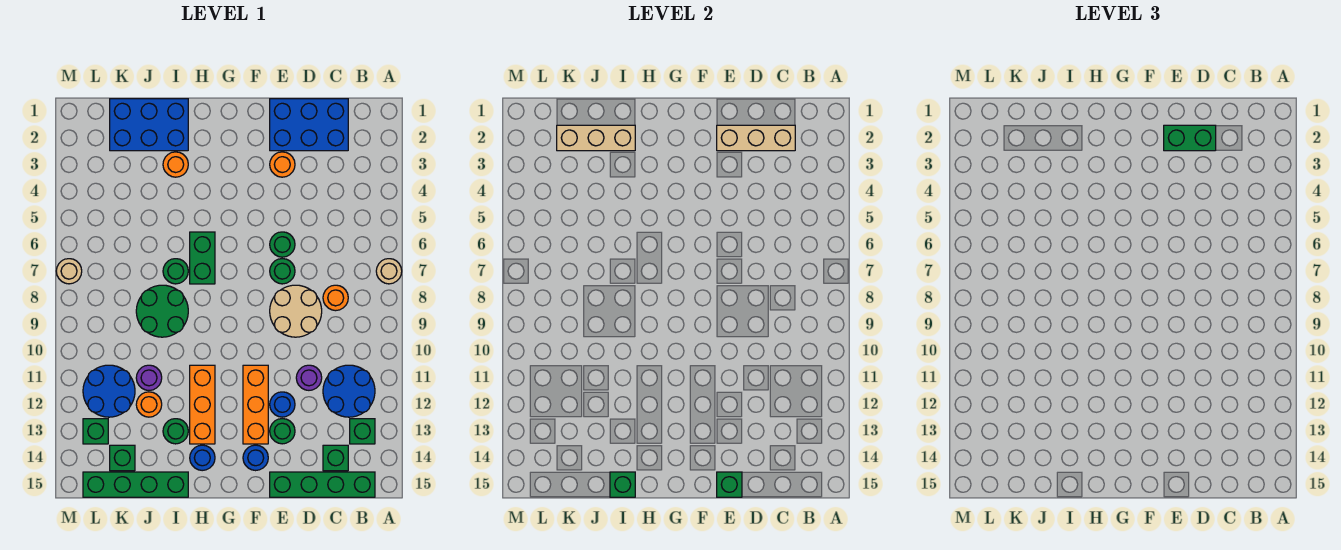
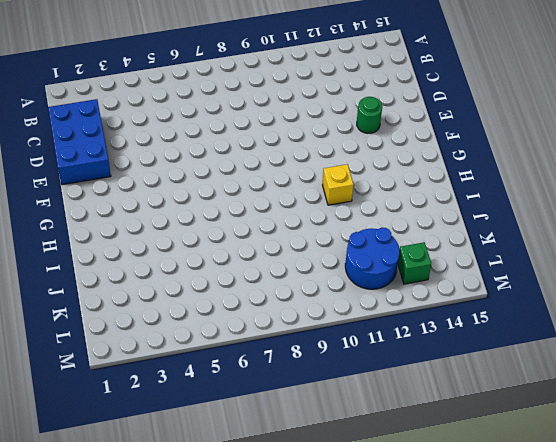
yellow 1x1 brick [323,164,354,205] -> orange 1x3 brick [190,365,215,444]
none -> tan 1x1 round brick [376,259,402,284]
none -> blue 2x2 round brick [323,365,375,417]
none -> green 1x1 brick [350,419,375,444]
none -> green 1x4 brick [270,472,375,497]

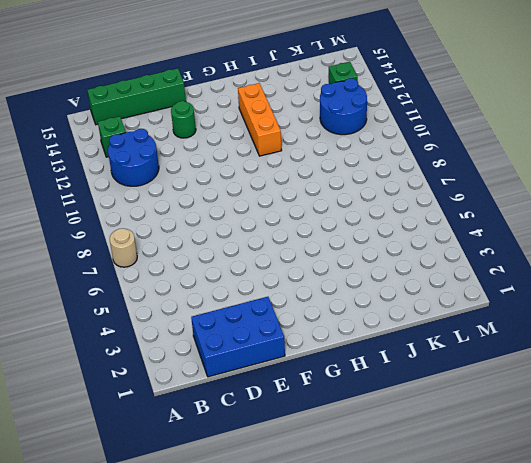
none -> orange 1x1 round brick [323,285,348,311]
none -> green 1x1 brick [323,445,348,471]
none -> tan 2x2 round brick [270,285,322,337]
none -> purple 1x1 round brick [296,365,322,390]

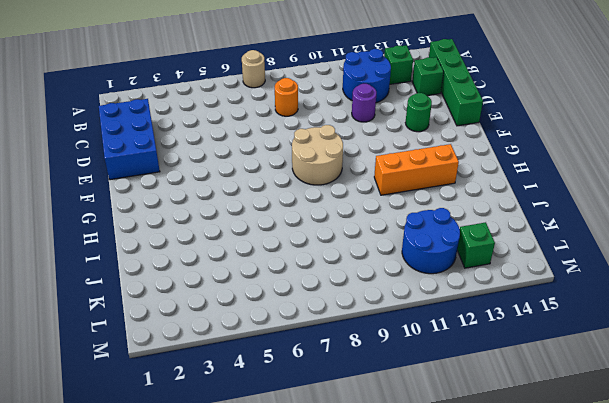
tan 2x2 round brick [292,125,343,185] -> tan 2x2 round brick moved to [270,285,322,337]
none -> orange 1x1 round brick [270,152,295,177]
none -> green 1x1 round brick [270,232,295,257]
none -> green 1x1 round brick [270,259,295,284]
none -> blue 1x1 round brick [270,392,295,417]

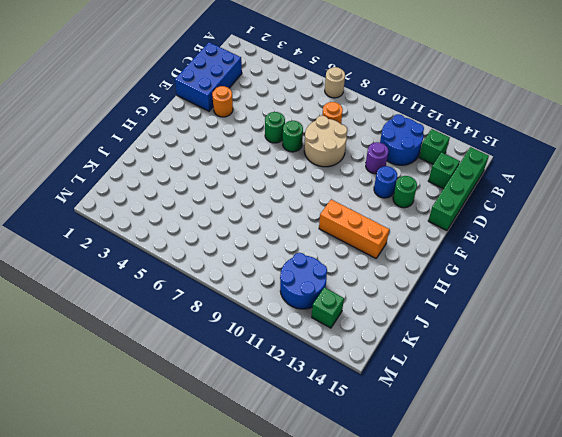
none -> orange 1x3 brick [243,365,268,444]
none -> blue 1x1 round brick [243,445,268,471]
none -> green 1x2 brick [190,232,215,284]
none -> blue 1x1 round brick [190,445,215,471]

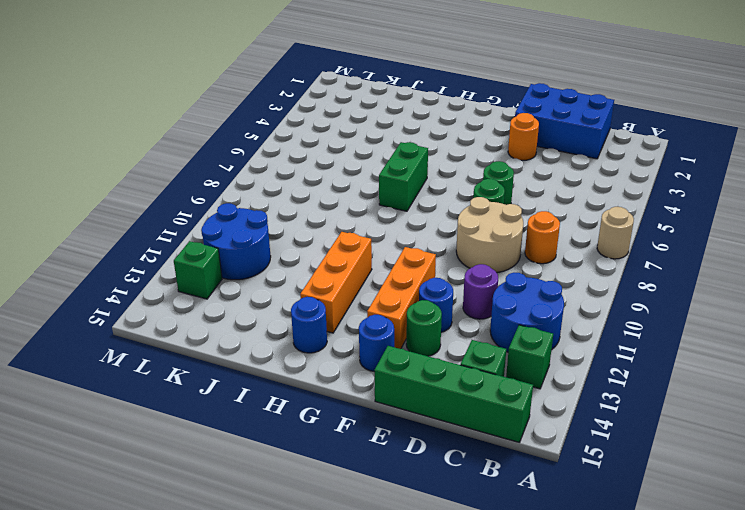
none -> blue 2x3 brick [110,99,188,151]
none -> orange 1x1 round brick [163,152,188,177]
none -> green 1x1 round brick [163,259,188,284]
none -> green 2x2 round brick [136,285,188,337]

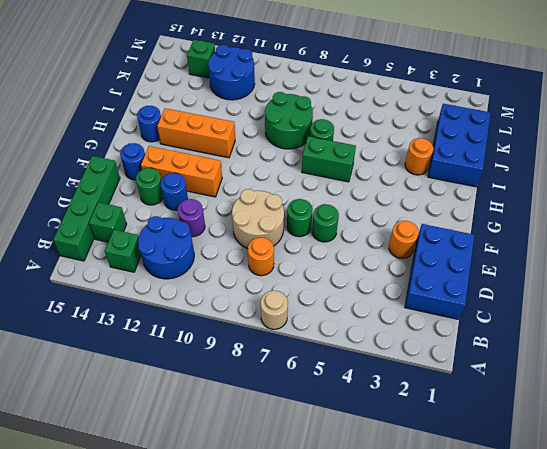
none -> green 1x1 round brick [163,419,188,444]
none -> green 1x4 brick [83,472,188,497]
none -> purple 1x1 round brick [136,365,162,390]
none -> orange 1x1 round brick [136,392,162,417]

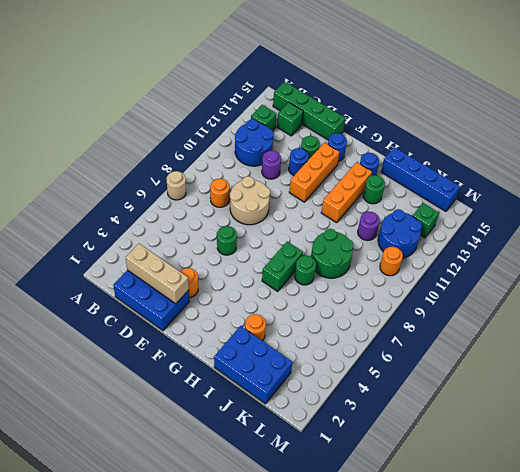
blue 1x4 brick [381,147,460,211] -> green 1x4 brick [83,472,188,497]
orange 1x1 round brick [380,247,403,276] -> orange 1x1 round brick moved to [136,392,162,417]
none -> green 1x1 round brick [270,259,295,284]
none -> green 1x1 brick [110,445,135,471]
none -> tan 1x1 round brick [56,259,82,284]
none -> green 1x1 brick [717,472,742,497]

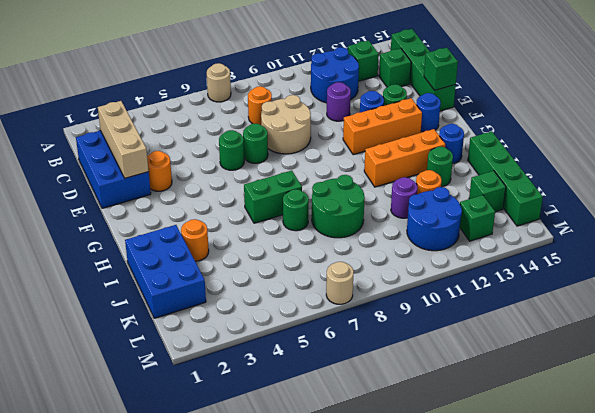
none -> tan 1x3 brick [557,125,635,151]
none -> green 1x1 brick [610,472,635,497]
none -> green 1x2 brick [1164,125,1216,151]

